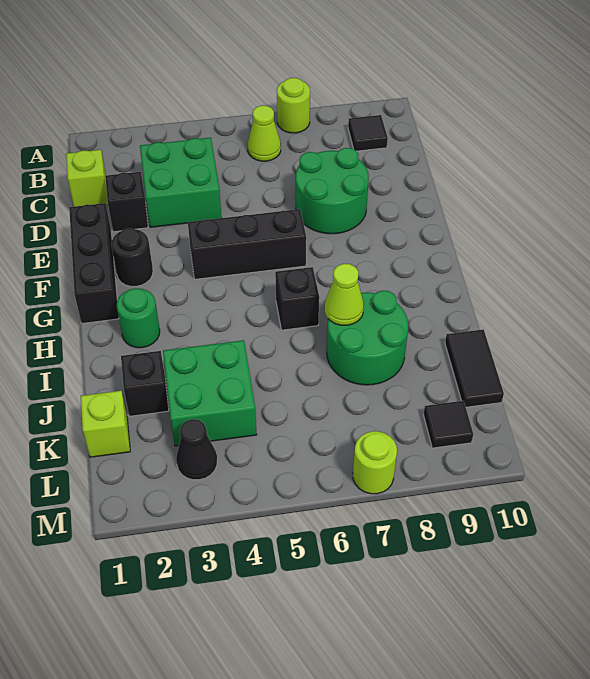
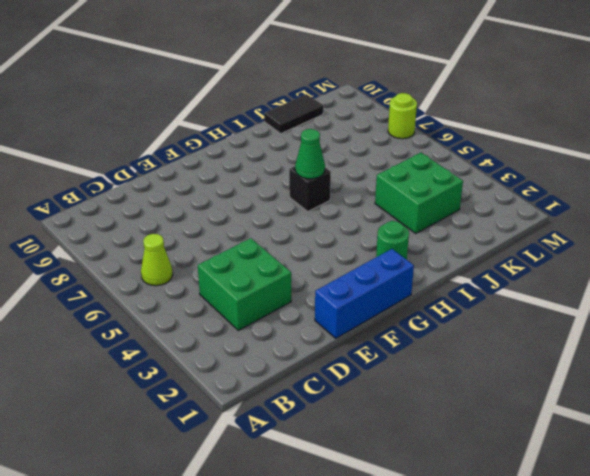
blue 1x3 brick [315,249,414,338] -> black 1x3 brick [69,203,119,323]
green 1x1 cone [295,129,325,179] -> none
none -> lime 1x1 round brick [277,78,310,133]
none -> black 1x1 tile [348,115,388,151]
none -> lime 1x1 brick [66,150,108,207]

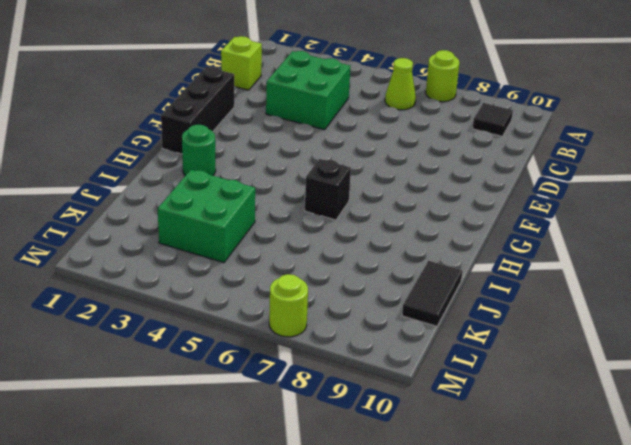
none -> black 1x1 brick [105,172,148,232]
none -> green 2x2 round brick [296,148,369,234]
none -> black 1x1 round brick [111,228,153,286]

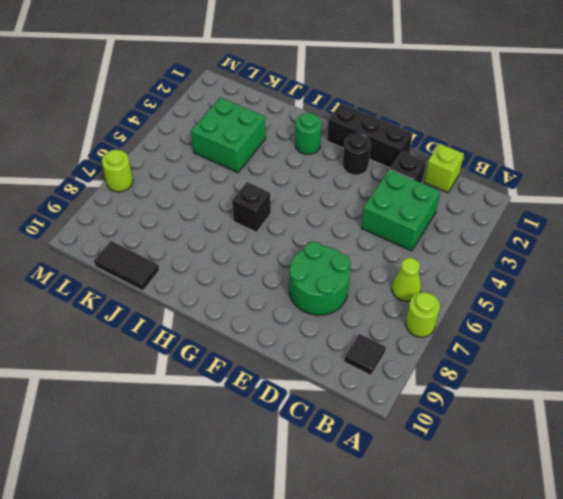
none -> black 1x3 brick [188,209,306,279]
none -> green 2x2 round brick [327,291,408,385]
none -> black 1x1 brick [121,351,169,416]

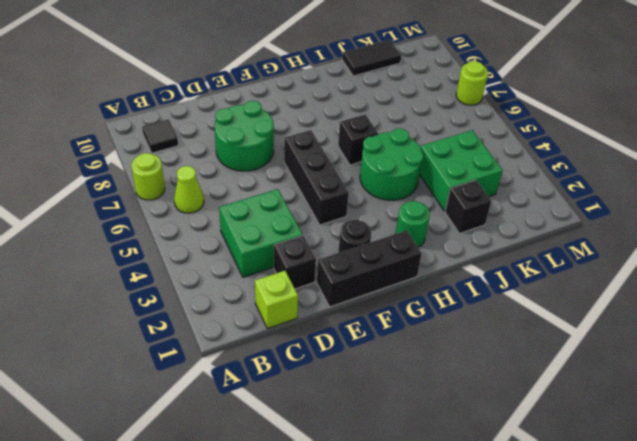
green 2x2 round brick [360,128,423,200] -> green 2x2 round brick moved to [327,291,408,385]
none -> lime 1x1 brick [81,391,130,457]
none -> black 1x1 cone [176,419,217,480]
none -> black 1x1 tile [423,401,473,448]

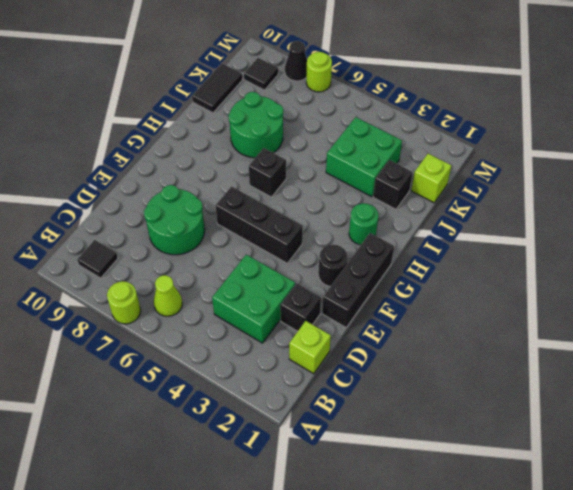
black 1x1 cone [285,41,307,81] -> black 1x1 cone moved to [176,419,217,480]
none -> lime 1x1 cone [325,264,364,325]

